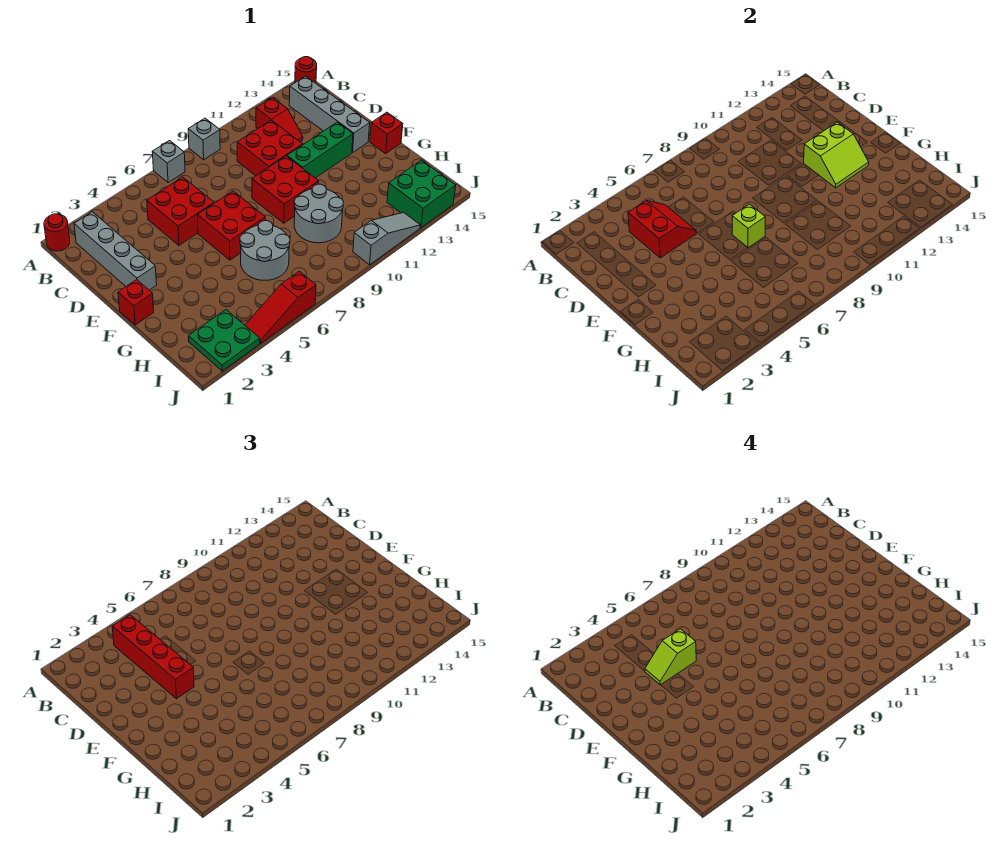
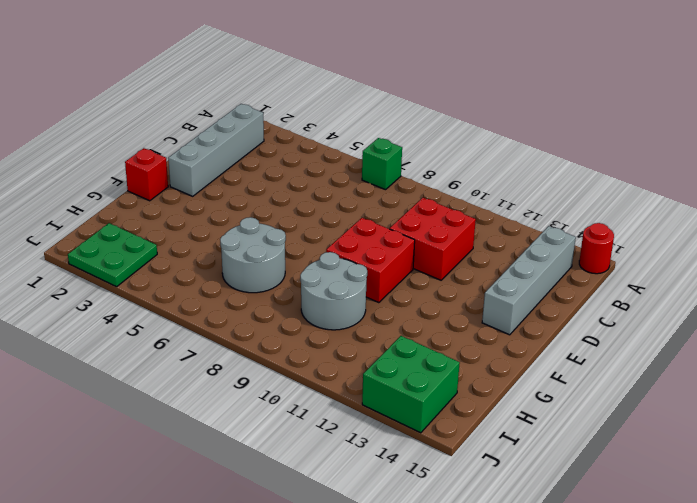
green 1x1 brick [362,138,402,190] -> grey 1x1 brick [152,141,185,183]
none -> red 1x1 round brick [44,214,70,251]
none -> grey 1x1 brick [188,118,220,160]
none -> red 1x2 slope [256,97,303,142]

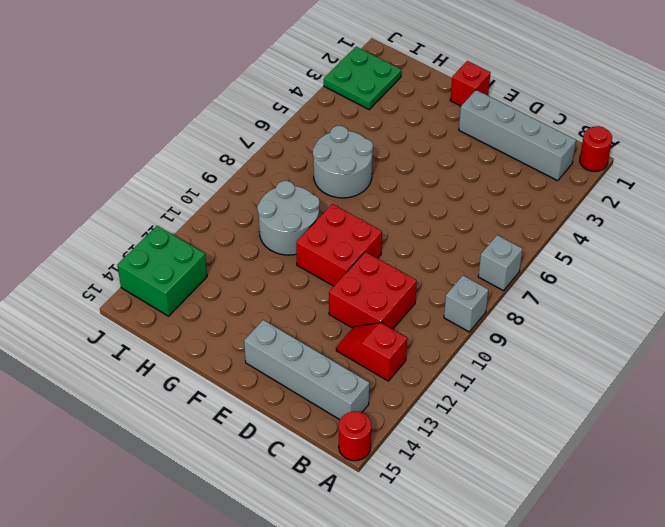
none -> red 2x2 brick [147,177,214,245]
none -> red 2x2 brick [197,191,265,260]
none -> green 1x3 brick [287,122,353,178]

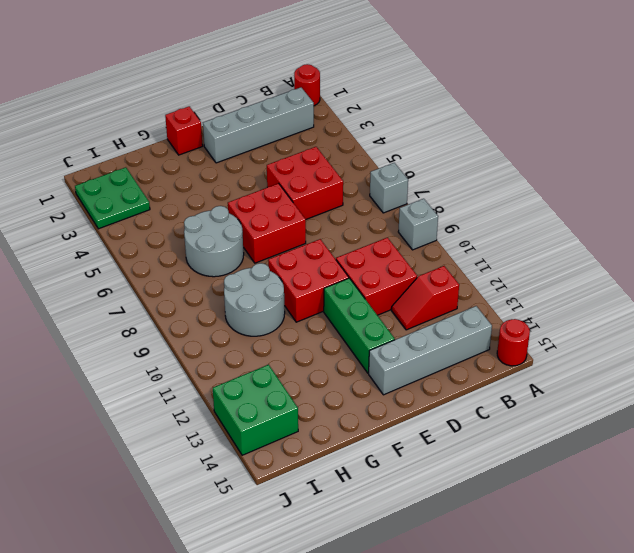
none -> red 1x1 brick [370,112,403,154]
none -> red 1x3 slope [245,271,316,343]
none -> grey 1x3 slope [353,213,420,265]

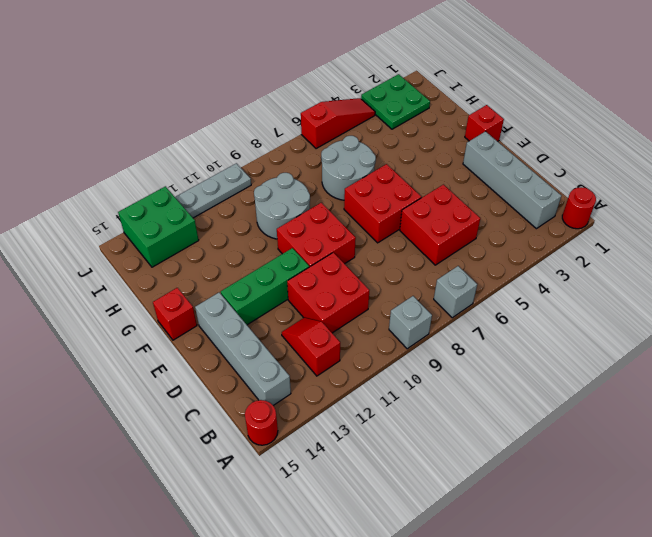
grey 1x3 plate [175,163,251,218] -> grey 1x3 slope [353,213,420,265]
none -> red 2x2 slope [628,201,696,258]
none -> lime 2x2 slope [804,122,869,188]
none -> lime 1x1 brick [732,204,765,248]

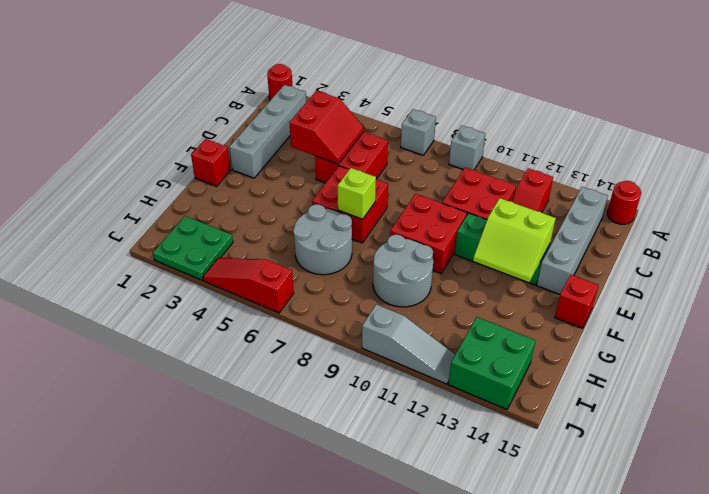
none -> red 1x4 brick [112,615,194,699]
none -> lime 1x2 slope [645,629,696,685]

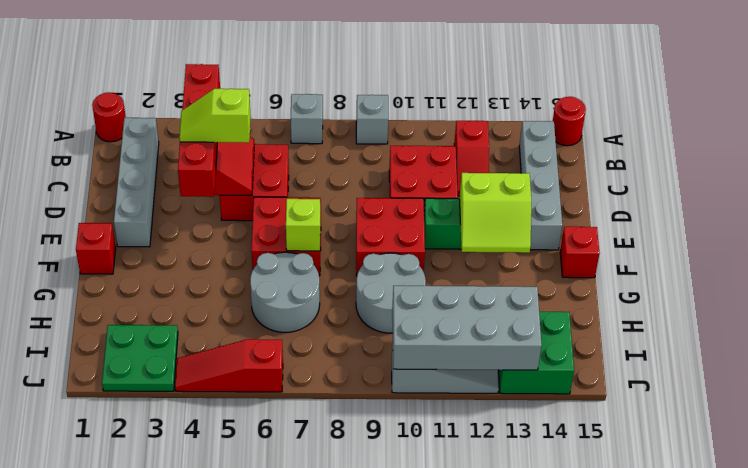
grey 2x4 brick [392,286,542,370] -> none

